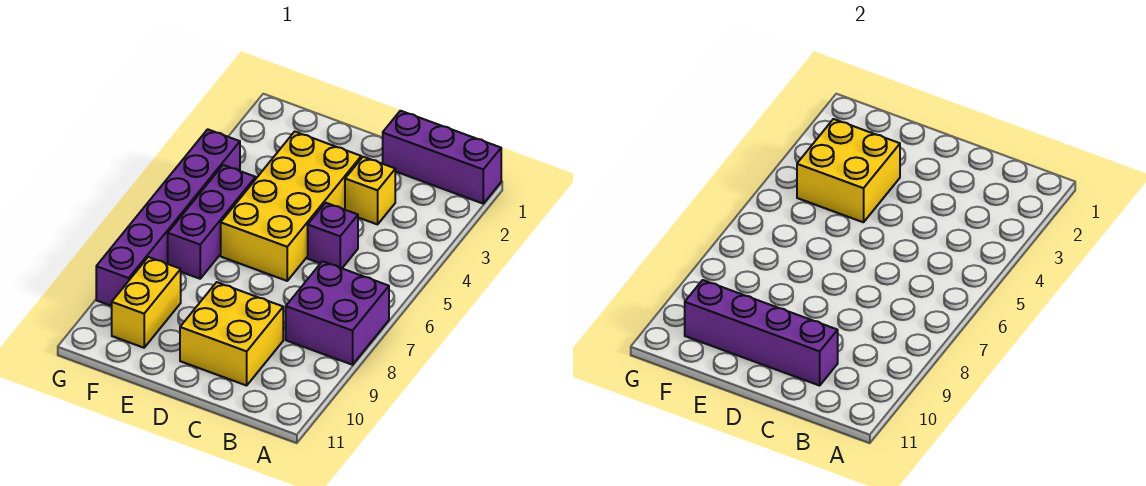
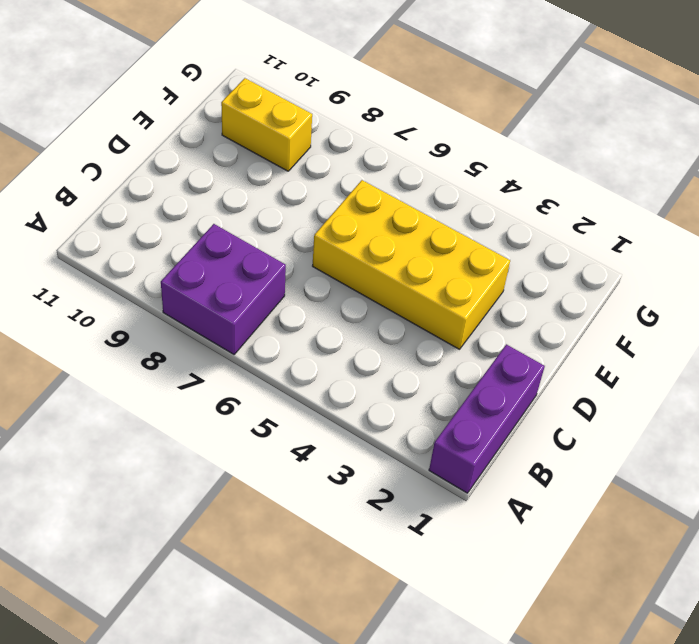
none -> yellow 1x1 brick [345,157,395,224]
none -> purple 1x1 brick [308,203,358,268]

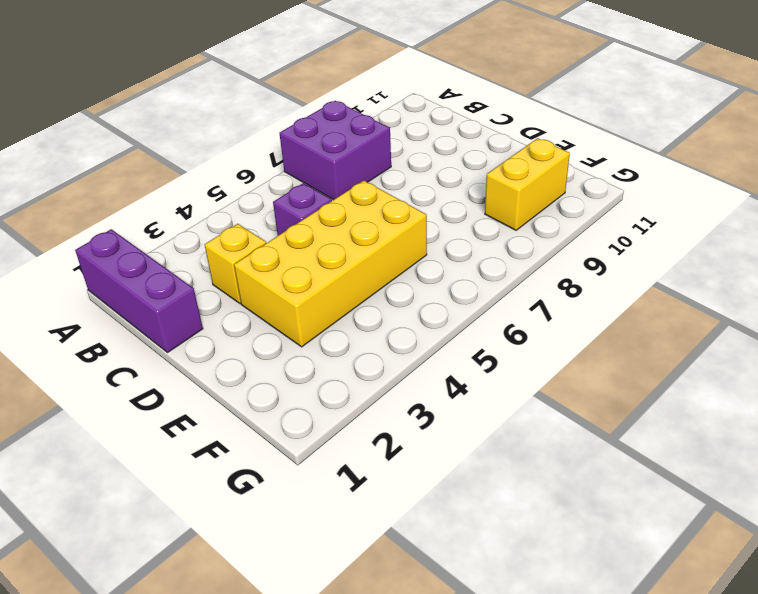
none -> yellow 2x2 brick [180,282,283,386]
none -> purple 1x3 brick [168,165,256,279]

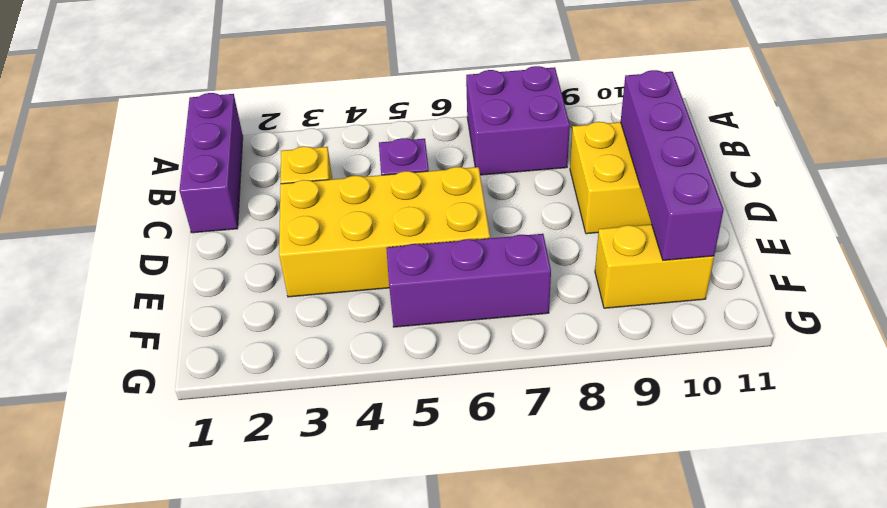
none -> purple 1x6 brick [96,129,240,306]
none -> yellow 2x2 brick [797,119,900,222]

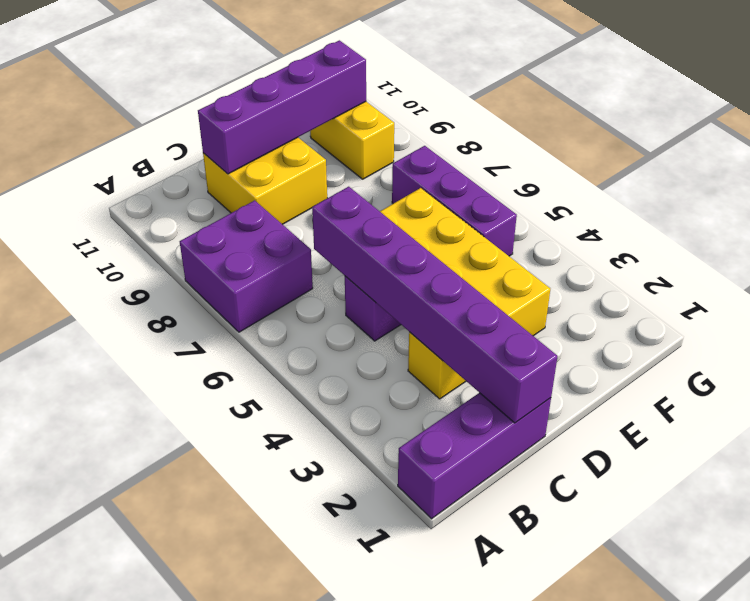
purple 1x6 brick [312,187,558,423] -> purple 1x6 brick moved to [96,129,240,306]
none -> yellow 2x2 brick [797,119,900,222]

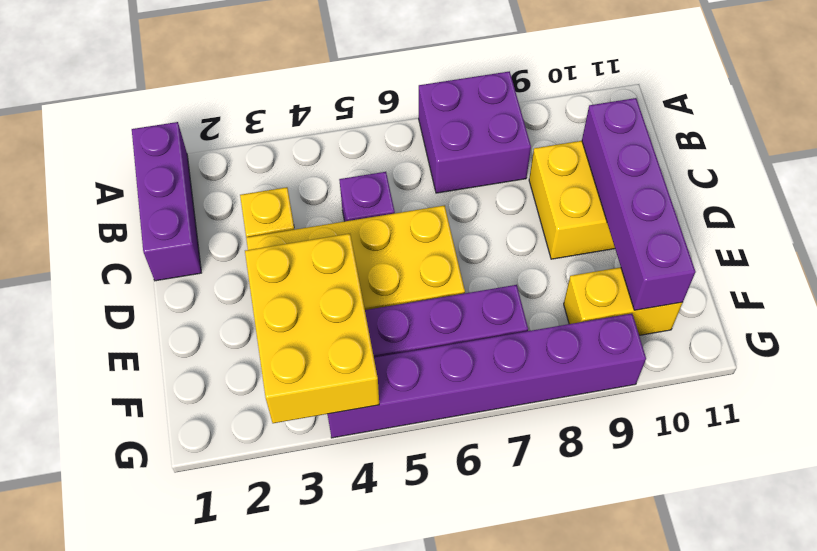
yellow 2x3 brick [245,234,379,423] -> yellow 2x2 brick [797,119,900,222]

